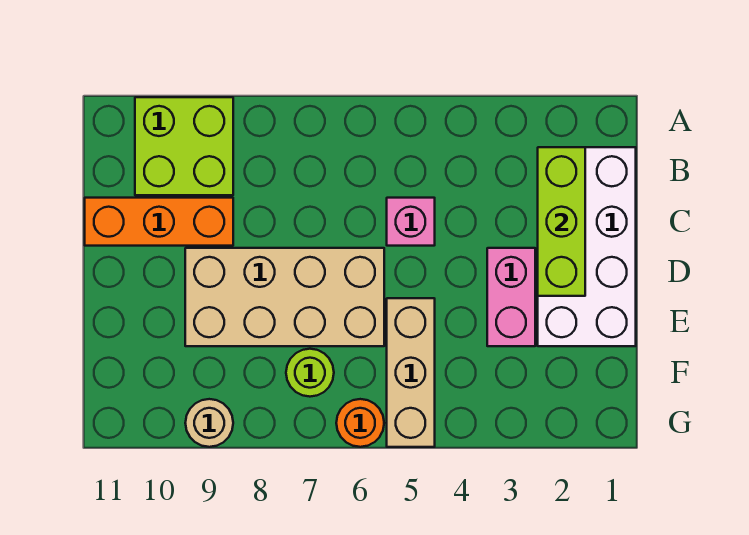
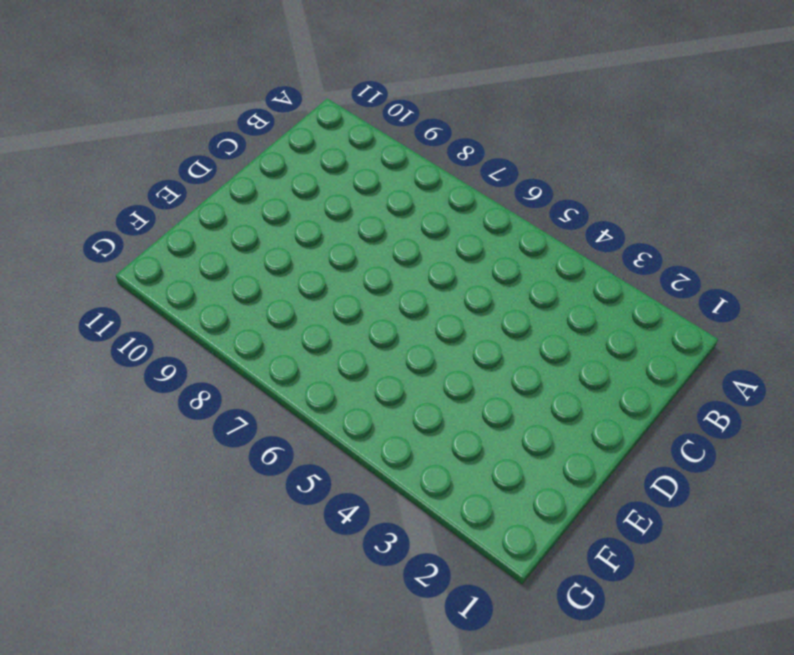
none -> lime 2x2 brick [135,97,233,195]
none -> white 2x4 brick [538,147,636,346]

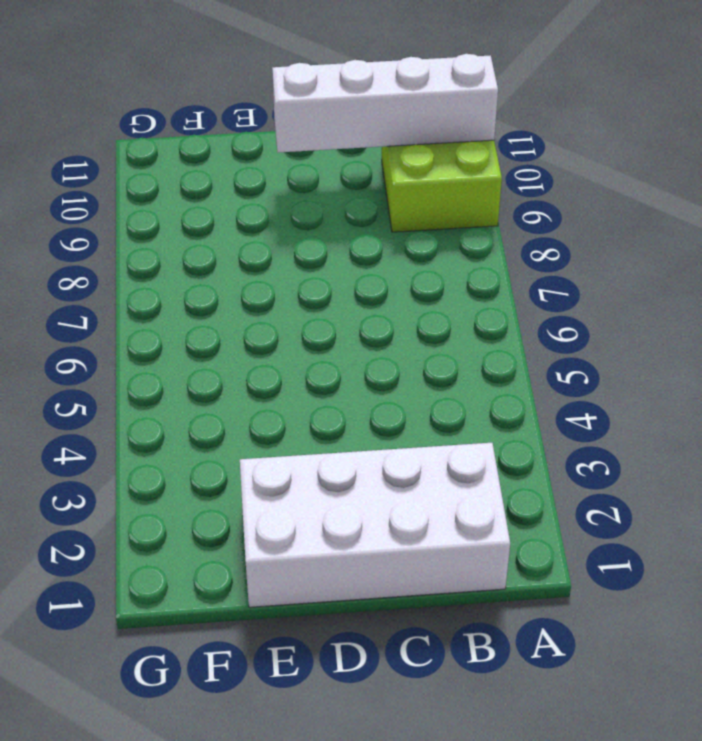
white 1x4 brick [272,54,498,152] -> none
none -> pink 1x1 brick [387,198,435,246]
none -> orange 1x3 brick [85,198,233,246]

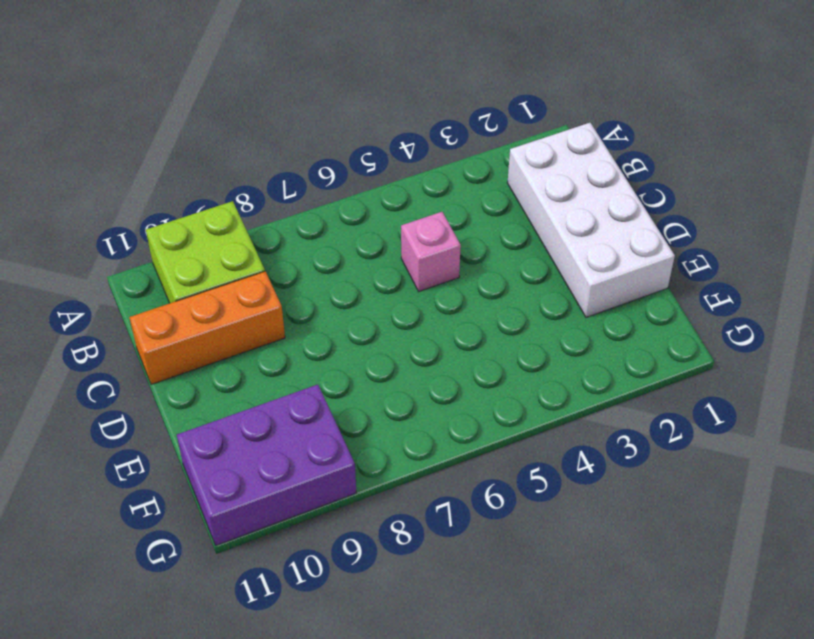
purple 2x3 brick [177,385,356,545] -> tan 1x1 round brick [185,399,233,447]
none -> pink 1x2 brick [487,248,535,346]
none -> tan 2x4 brick [185,248,384,346]

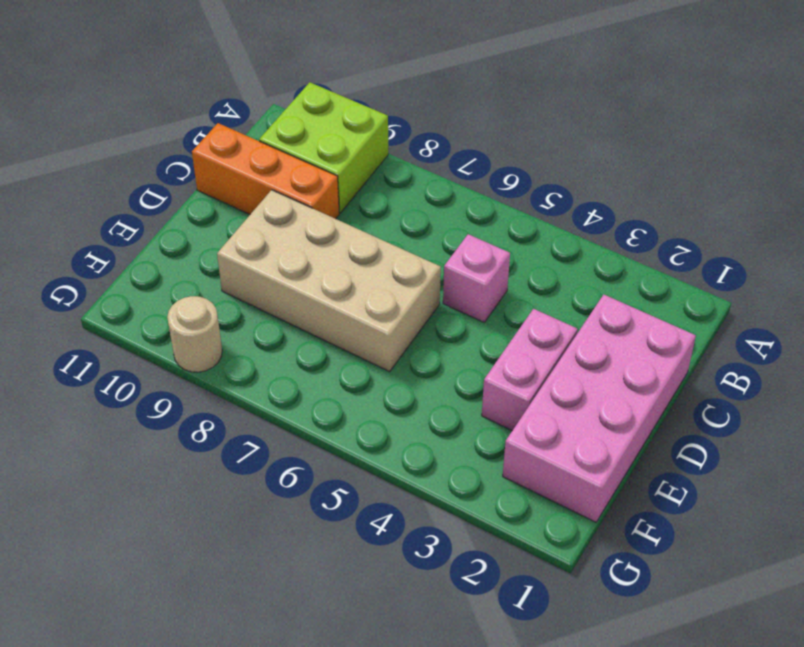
pink 2x4 brick [503,295,696,522] -> white 2x4 brick [538,147,636,346]
none -> tan 1x3 brick [387,298,435,447]
none -> lime 1x1 round brick [286,349,334,397]

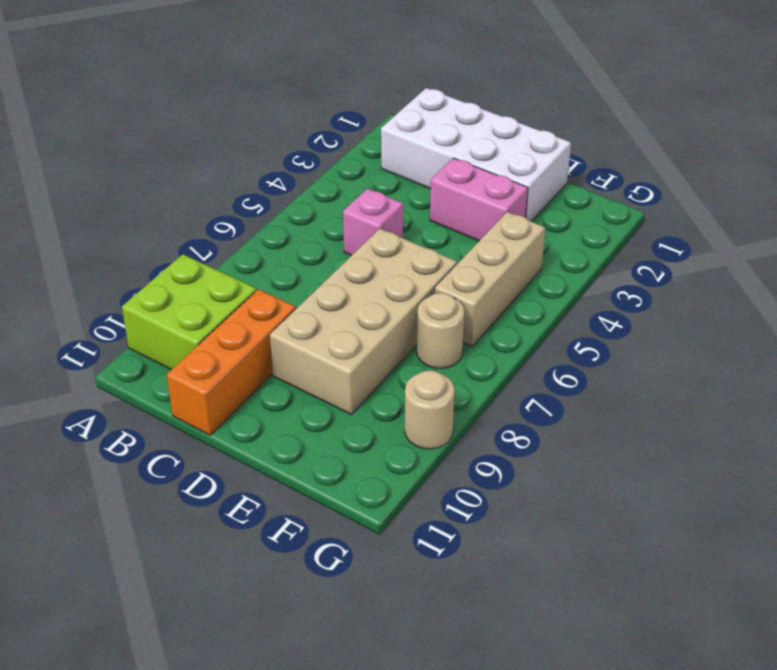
tan 1x3 brick [435,212,545,346] -> tan 1x3 brick turned to [387,298,435,447]
tan 1x1 round brick [417,293,464,369] -> lime 1x1 round brick [286,349,334,397]
none -> orange 1x1 round brick [336,399,384,447]
none -> lime 1x3 brick [538,147,585,296]

